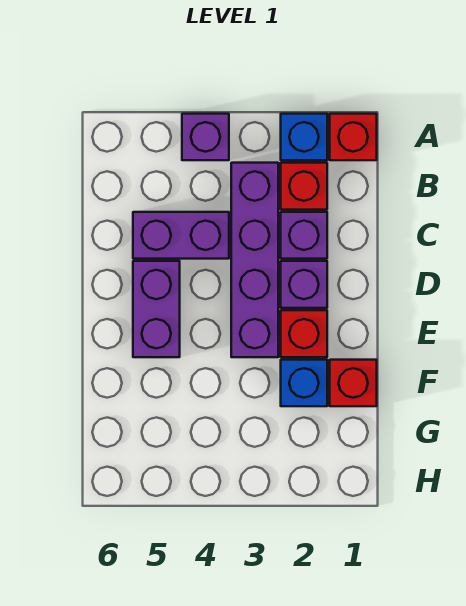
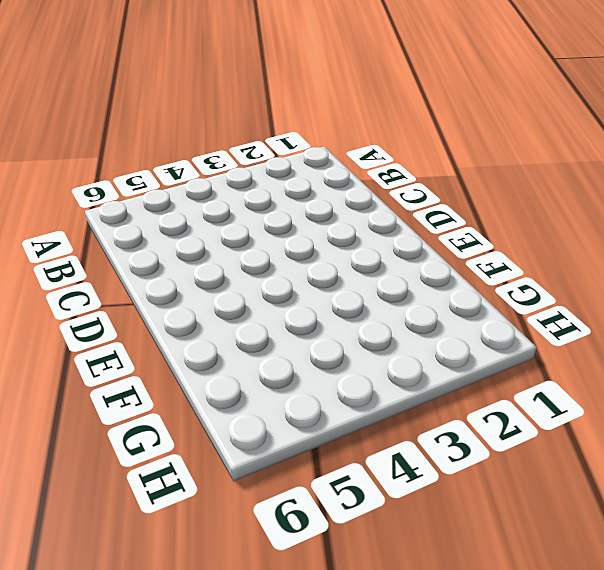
none -> red 1x1 brick [330,114,377,160]
none -> blue 1x1 brick [281,114,327,160]
none -> purple 1x1 brick [182,114,229,160]

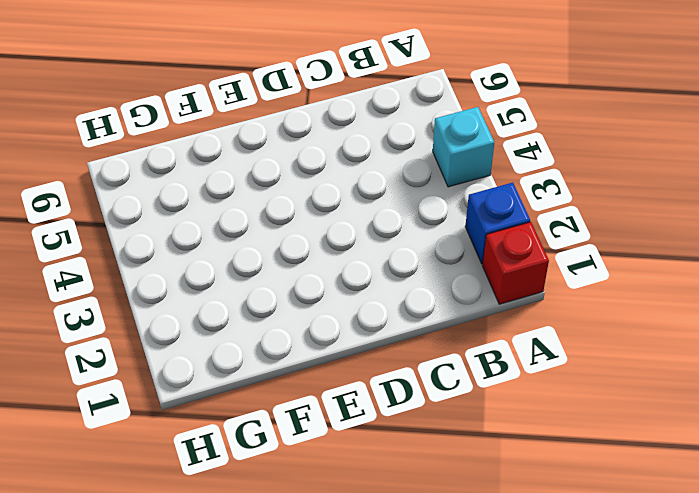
cyan 1x1 brick [433,107,494,187] -> purple 1x1 brick [182,114,229,160]
none -> red 1x1 brick [281,163,327,210]
none -> purple 1x4 brick [231,163,278,357]
none -> purple 1x1 brick [281,212,327,259]

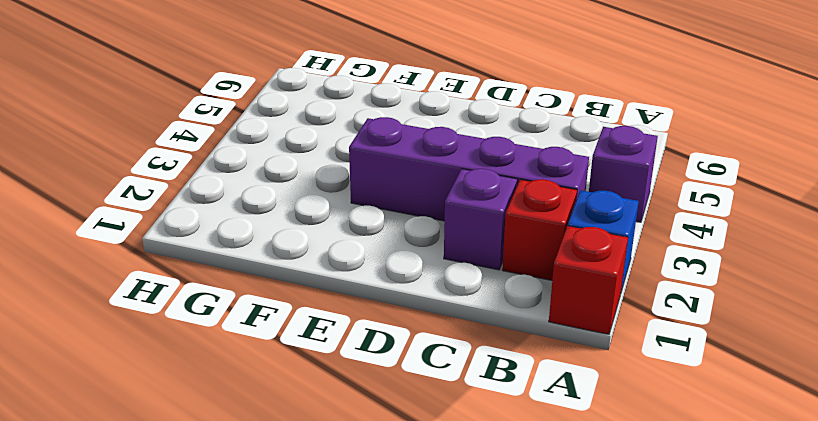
none -> purple 1x2 brick [133,212,229,259]
none -> purple 1x1 brick [281,261,327,308]
none -> purple 1x2 brick [133,261,180,357]

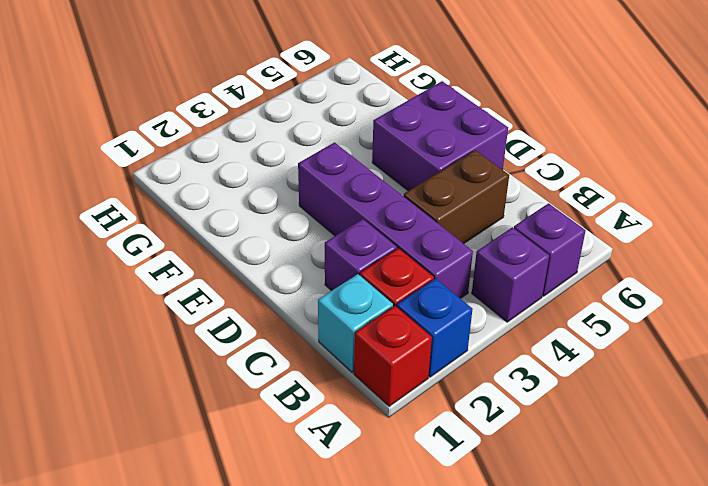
purple 1x1 brick [514,203,586,296] -> purple 1x1 brick moved to [281,261,327,308]
cyan 1x1 brick [318,274,393,372] -> none
brown 1x2 brick [403,150,509,244] -> purple 1x2 brick [133,212,229,259]
purple 2x2 brick [372,81,508,191] -> purple 1x2 brick [133,261,180,357]
none -> red 1x1 brick [281,310,327,357]
none -> red 1x1 brick [330,360,377,406]
none -> blue 1x1 brick [281,360,327,406]

